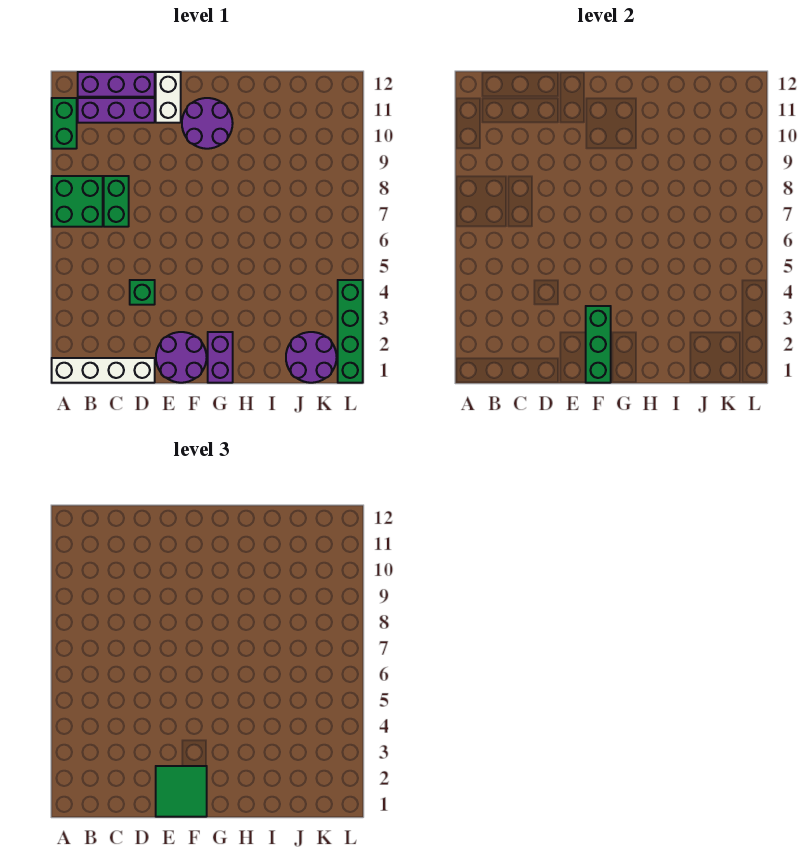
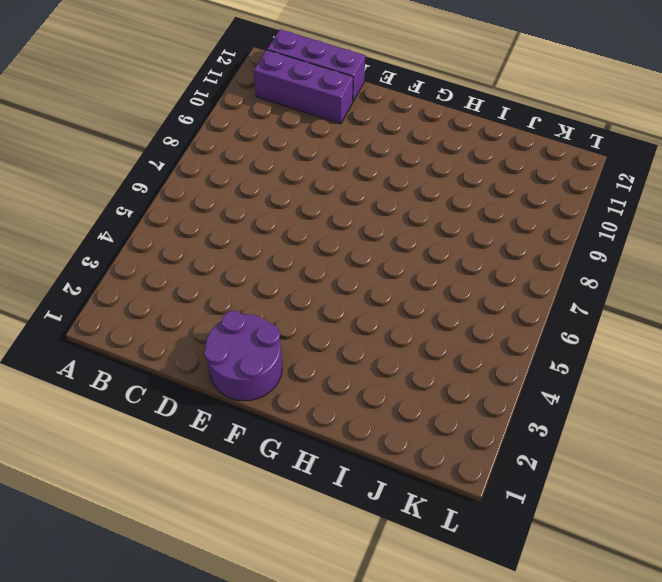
none -> white 1x4 brick [52,358,155,383]
none -> green 2x2 brick [52,176,103,227]
none -> green 1x2 brick [52,98,77,149]

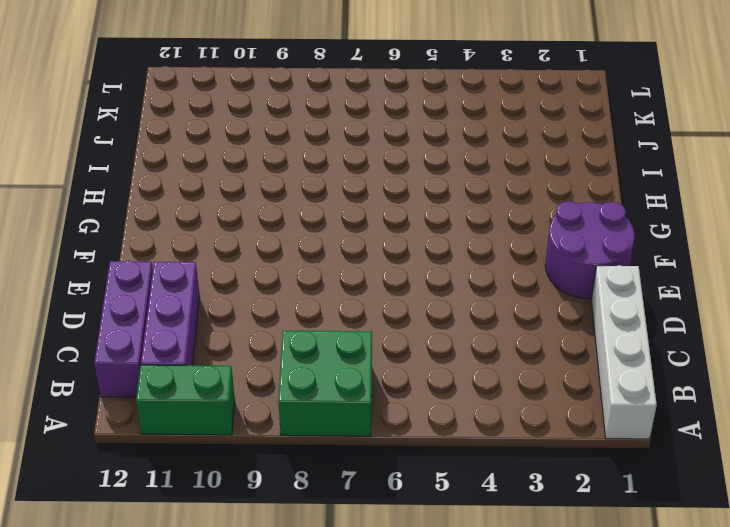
none -> green 1x2 brick [104,176,129,227]
none -> green 1x1 brick [130,280,155,305]
none -> white 1x2 brick [156,72,181,123]

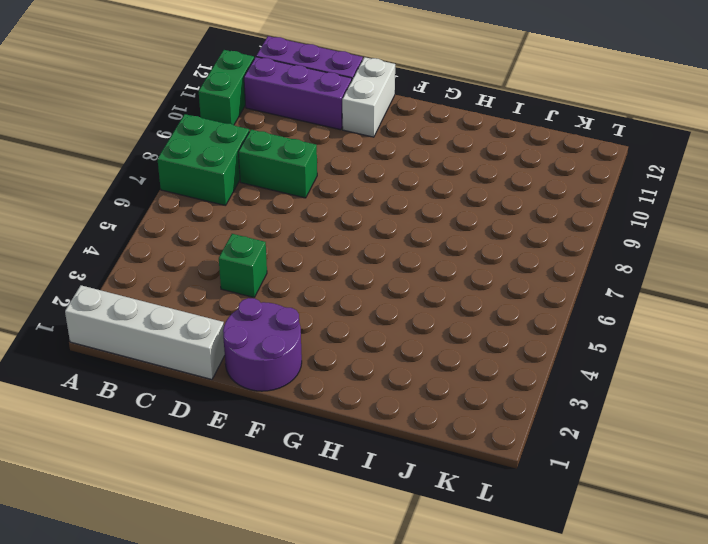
green 1x2 brick [238,130,317,198] -> green 1x2 brick turned to [104,176,129,227]
none -> purple 2x2 round brick [182,98,233,149]
none -> purple 1x2 brick [208,332,233,383]
none -> purple 2x2 round brick [286,332,337,383]

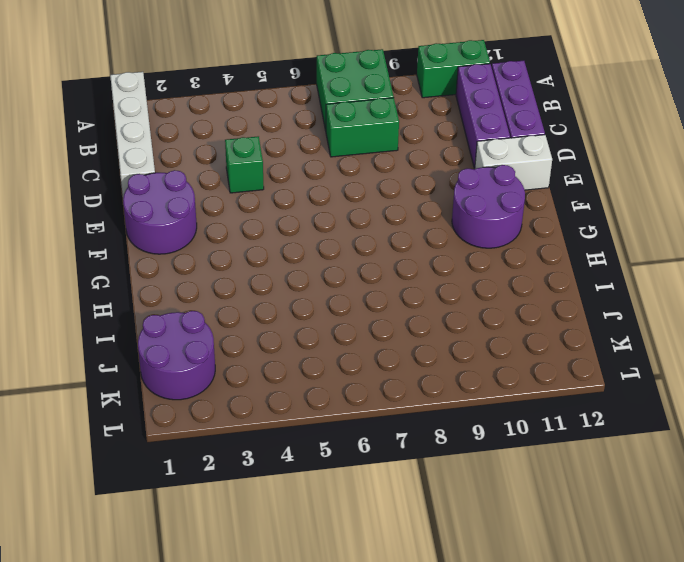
none -> purple 1x2 brick [208,332,233,383]
none -> green 1x4 brick [338,280,363,383]
none -> green 1x3 brick [586,306,611,383]

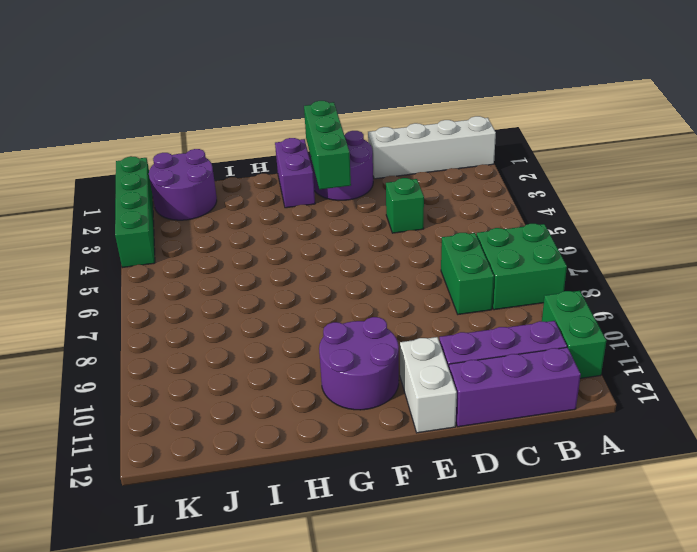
none -> green 2x2 tile [156,766,207,817]

